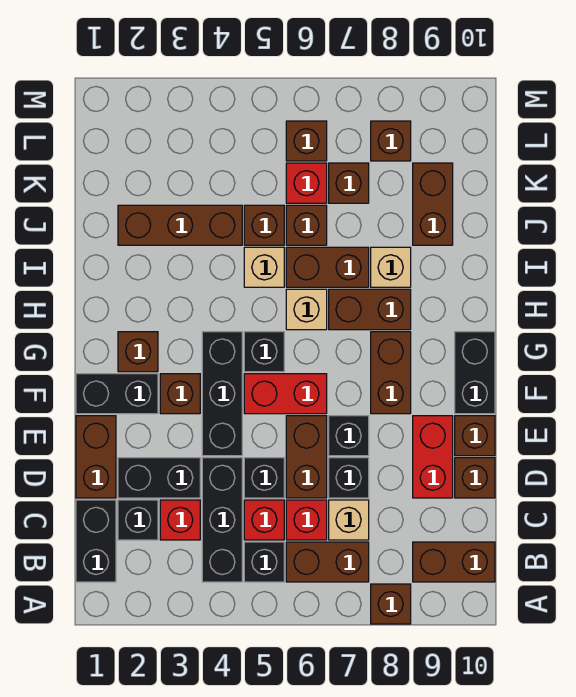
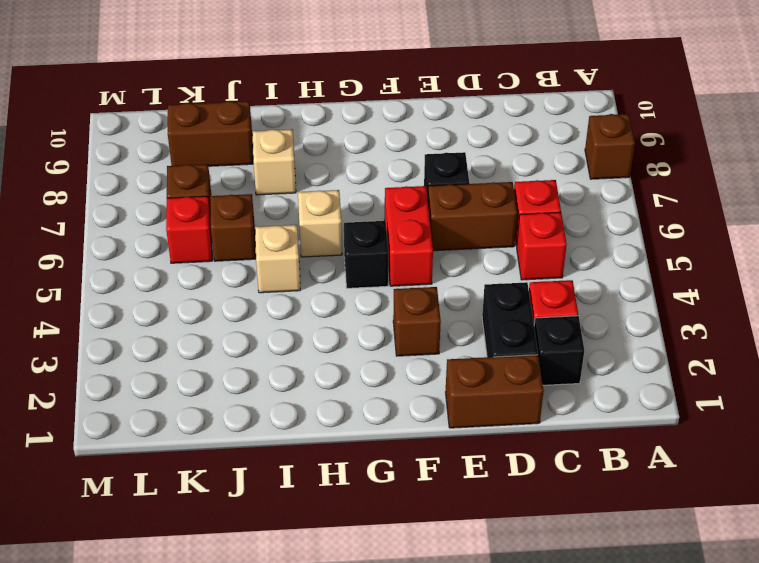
none -> black 1x2 brick [76,500,116,582]
none -> black 1x3 brick [202,458,242,582]
none -> black 1x1 brick [244,542,284,582]
none -> brown 1x2 brick [286,542,369,582]

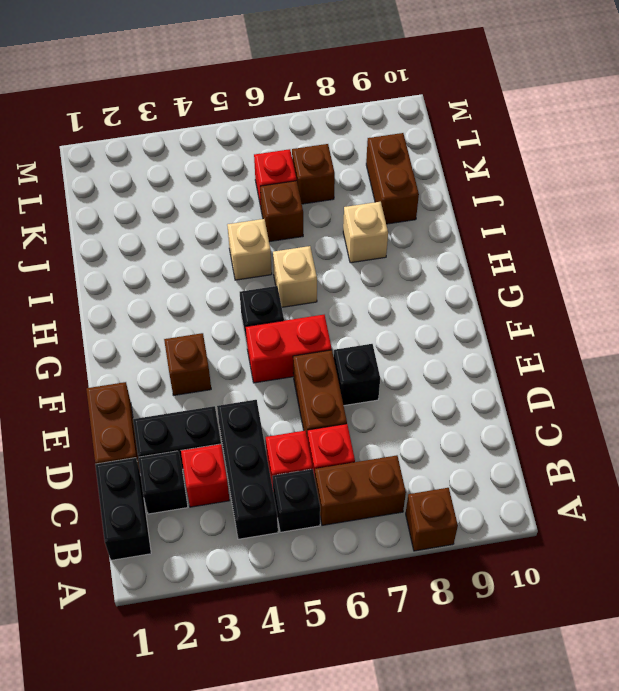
none -> brown 1x2 brick [413,542,495,582]
none -> tan 1x1 brick [329,500,369,540]
none -> black 1x1 brick [244,458,284,498]
none -> black 1x1 brick [329,458,369,498]

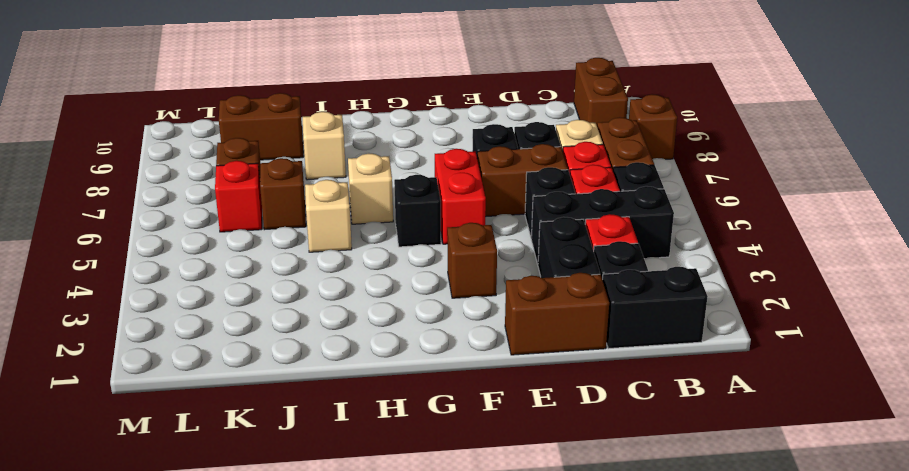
none -> red 1x2 brick [413,416,453,498]
none -> brown 1x1 brick [455,458,495,498]
none -> black 1x3 brick [202,332,242,456]
none -> brown 1x1 brick [455,416,495,456]

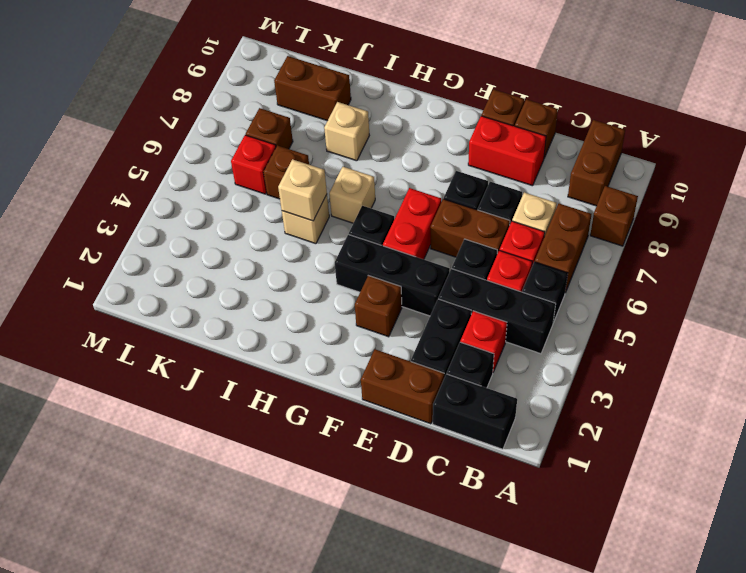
tan 1x1 brick [278,159,327,221] -> none
none -> black 1x2 brick [76,374,158,414]
none -> brown 1x2 brick [371,332,411,414]
none -> black 1x2 brick [455,332,495,414]
none -> brown 1x1 brick [118,332,158,372]

